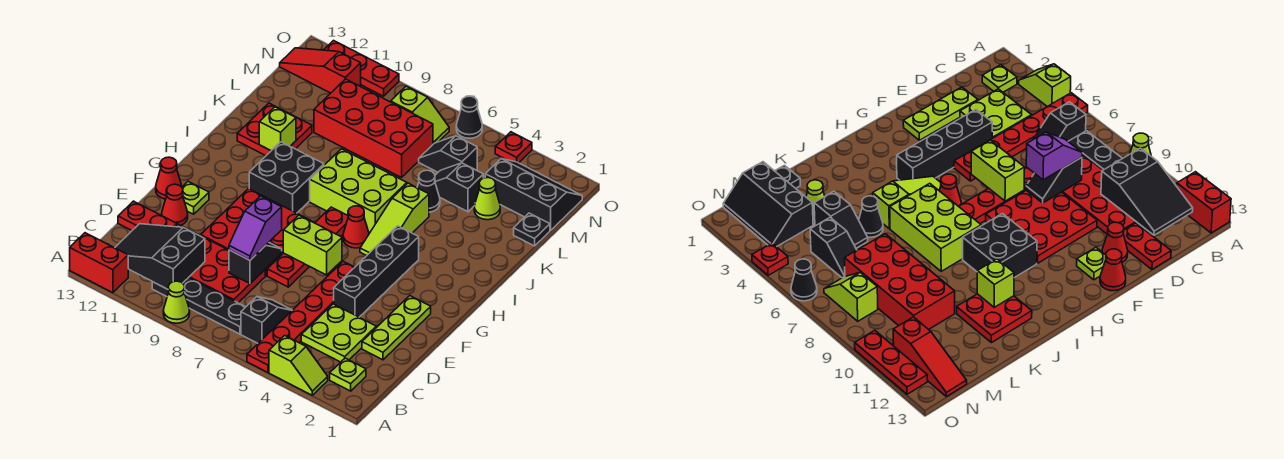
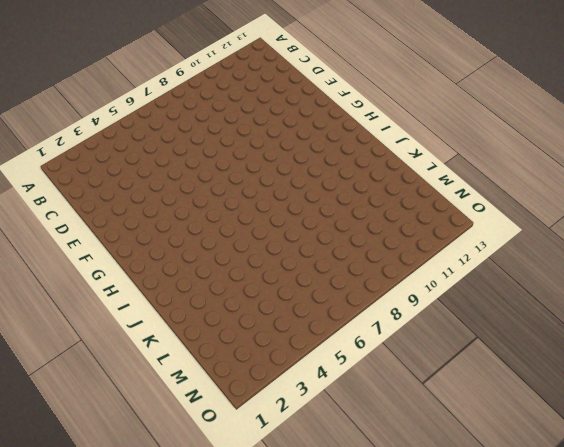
none -> lime 1x2 slope [269,335,328,395]
none -> red 1x6 plate [247,261,355,372]
none -> lime 1x1 cone [163,281,190,323]
none -> red 1x2 brick [70,233,128,293]

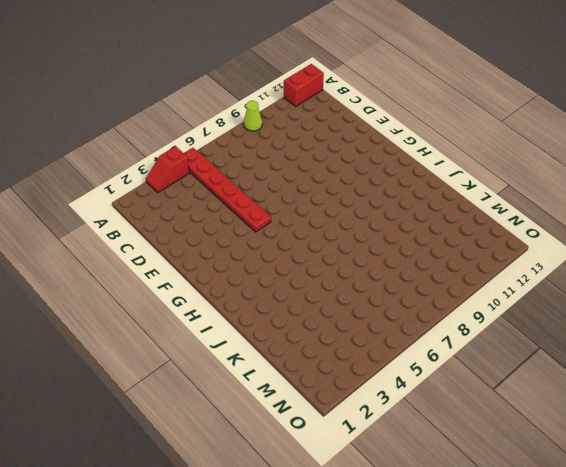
red 1x2 slope [146,146,189,193] -> lime 1x2 slope [269,335,328,395]
none -> lime 1x1 plate [330,358,366,391]
none -> black 1x2 slope [241,297,292,343]
none -> black 1x4 plate [152,278,245,334]
none -> lime 2x2 plate [301,304,376,362]

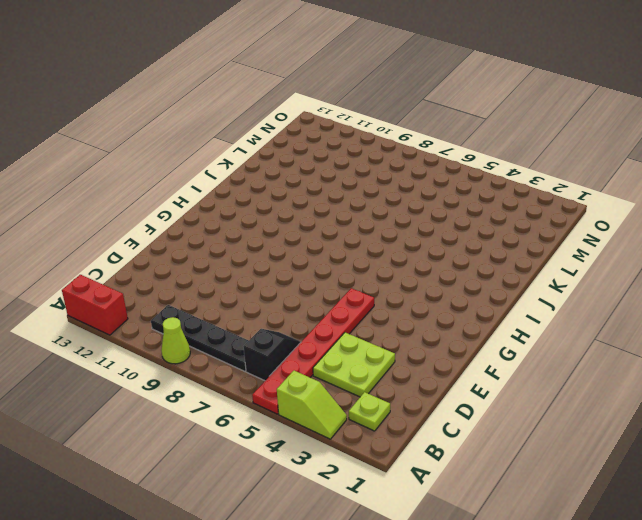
none -> red 2x4 plate [175,224,265,303]
none -> lime 1x3 plate [362,296,431,360]
none -> red 1x2 plate [118,201,177,230]
none -> black 1x4 brick [334,226,419,317]

